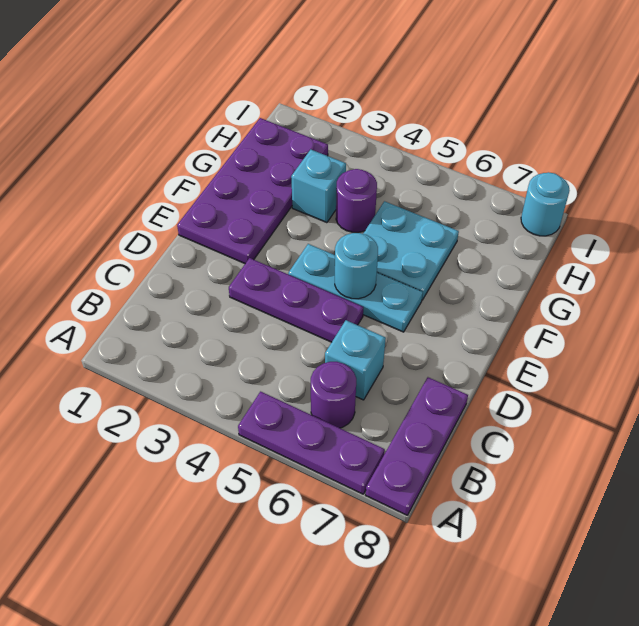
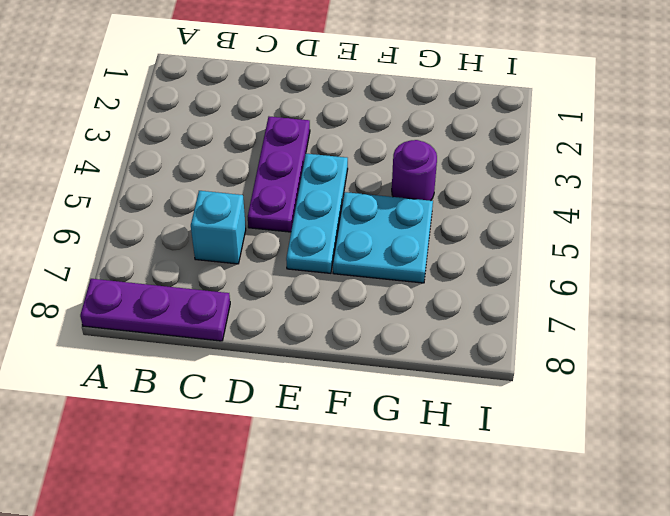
none -> purple 1x3 plate [238,392,385,494]
none -> purple 1x1 round brick [311,362,356,428]
none -> purple 2x4 plate [177,118,328,264]

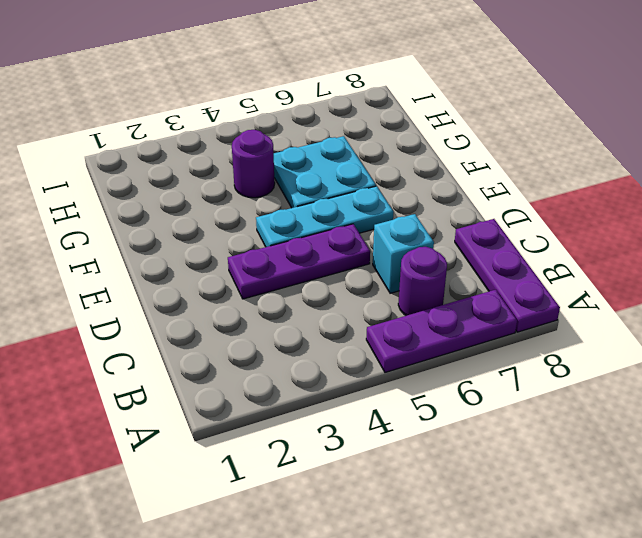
none -> purple 2x4 plate [177,118,328,264]
none -> cyan 1x1 brick [291,150,346,223]
none -> cyan 1x1 round brick [521,172,570,236]

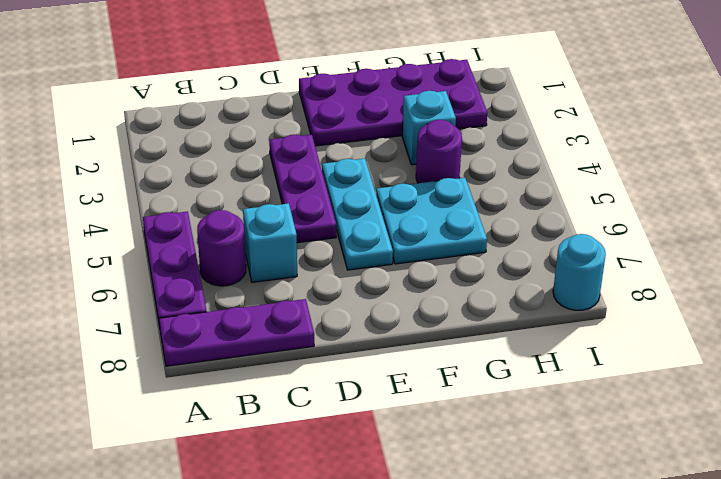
none -> cyan 1x1 round brick [335,233,378,299]

